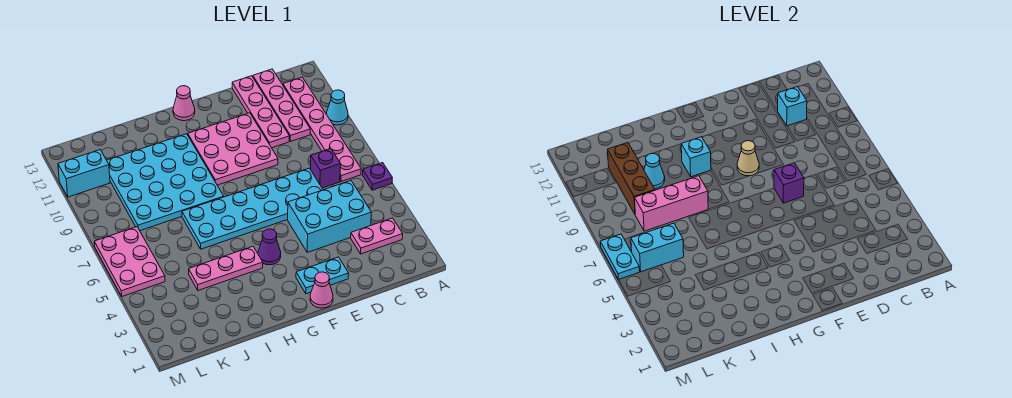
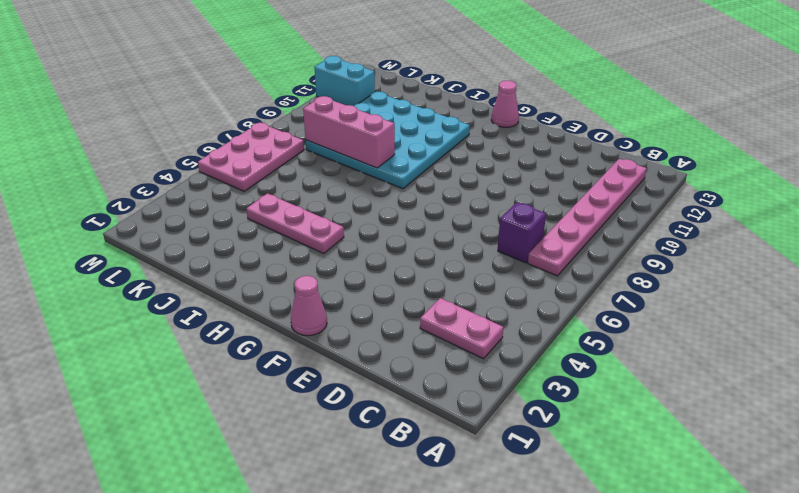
none -> purple 1x1 plate [363,163,392,190]
none -> cyan 1x1 cone [326,90,348,125]
none -> cyan 2x3 brick [288,181,371,252]

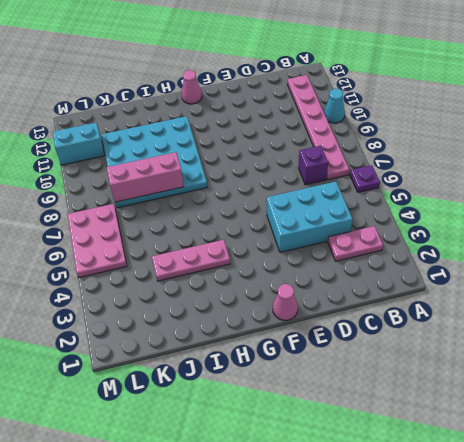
none -> pink 1x4 plate [253,69,310,141]
none -> cyan 2x6 plate [182,168,323,249]
none -> pink 1x4 plate [232,76,289,148]

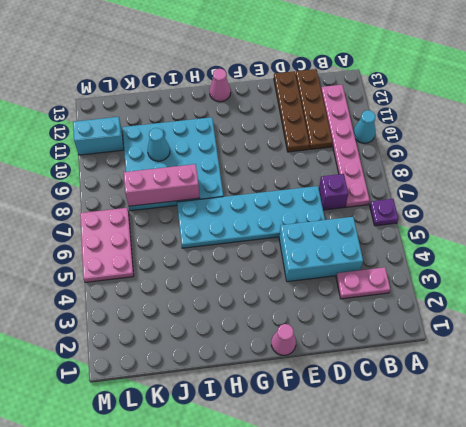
brown 1x4 plate [296,69,333,149] -> pink 1x4 plate [253,69,310,141]
brown 1x4 plate [274,71,310,152] -> pink 1x4 plate [232,76,289,148]
none -> cyan 1x2 plate [296,257,349,294]
none -> pink 3x3 plate [188,113,278,185]
none -> purple 1x1 cone [258,229,281,265]

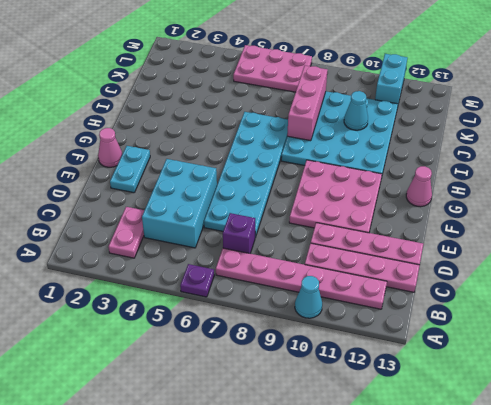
none -> purple 1x1 cone [258,229,281,265]
none -> pink 1x3 plate [189,246,263,290]
none -> cyan 1x1 brick [778,87,807,126]

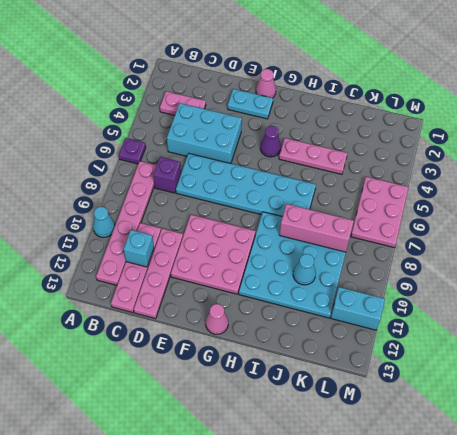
none -> purple 1x1 brick [774,163,804,203]
none -> tan 1x1 cone [737,141,759,176]
none -> cyan 1x1 brick [681,137,711,177]

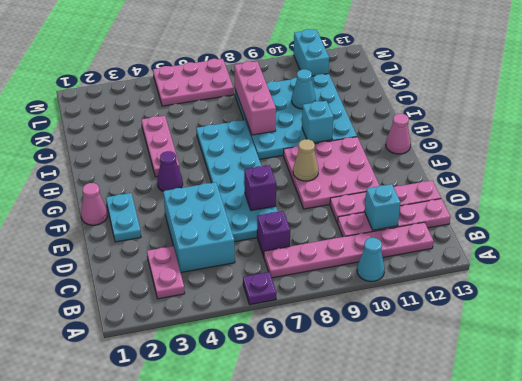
none -> cyan 1x2 brick [631,223,684,272]
none -> brown 1x3 brick [608,143,655,214]
none -> cyan 1x2 plate [600,234,640,279]

